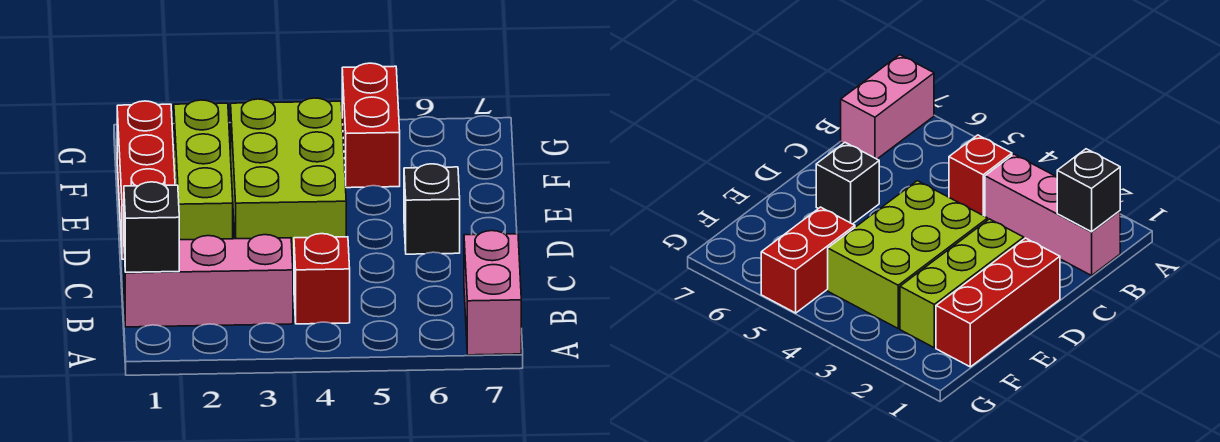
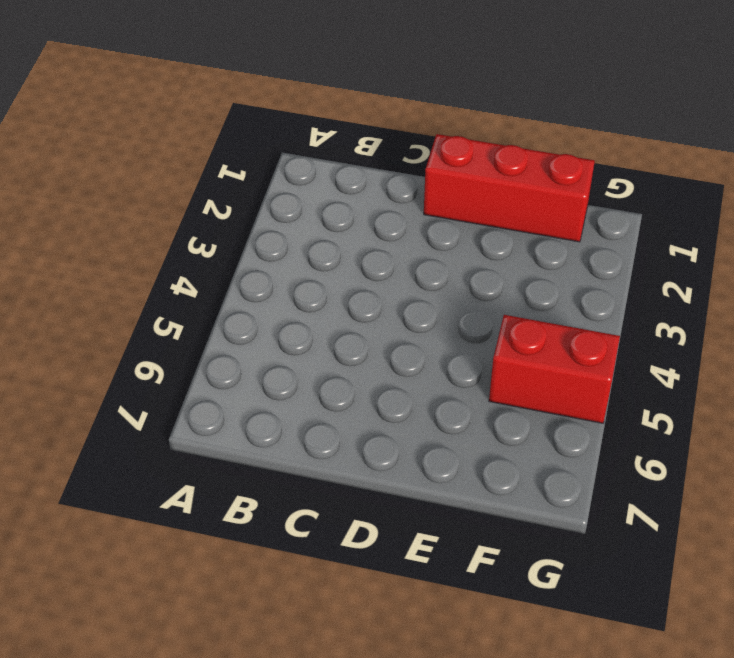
none -> pink 1x2 brick [464,231,521,355]
none -> pink 1x3 brick [124,235,293,327]

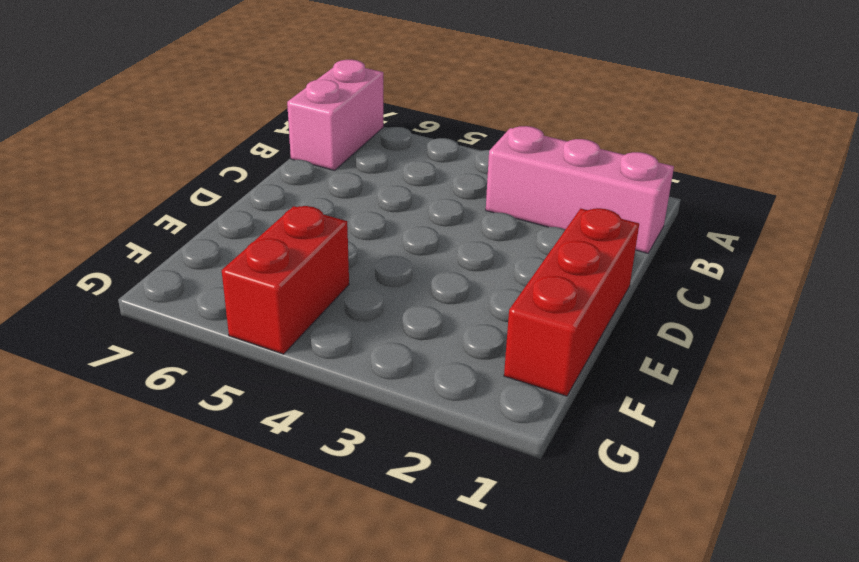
none -> red 1x1 brick [294,234,350,324]
none -> lime 1x3 brick [174,100,233,240]

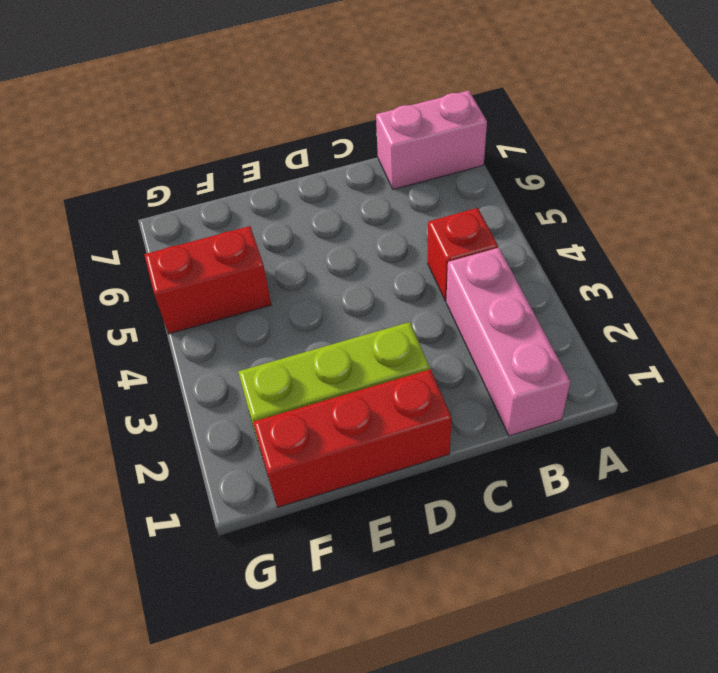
none -> lime 2x3 brick [231,98,346,256]
none -> black 1x1 brick [404,164,460,254]

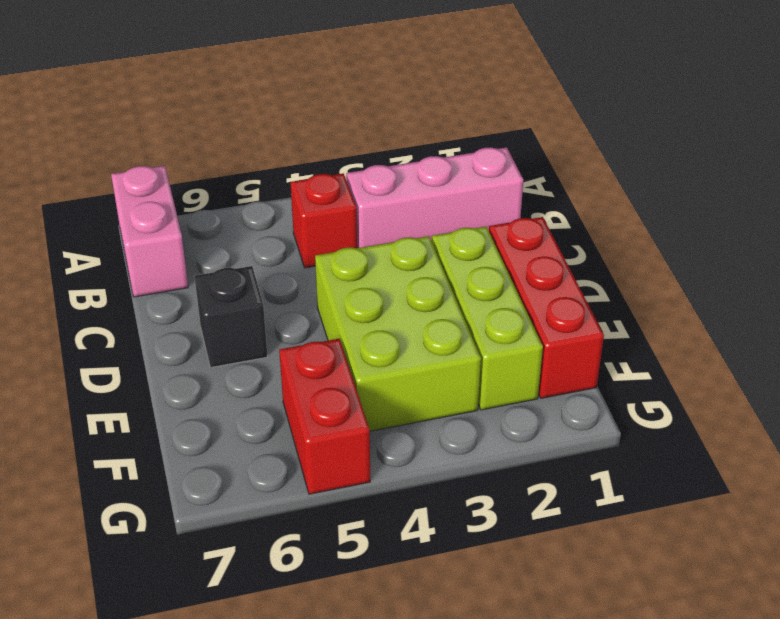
none -> black 1x1 brick [124,182,179,272]

